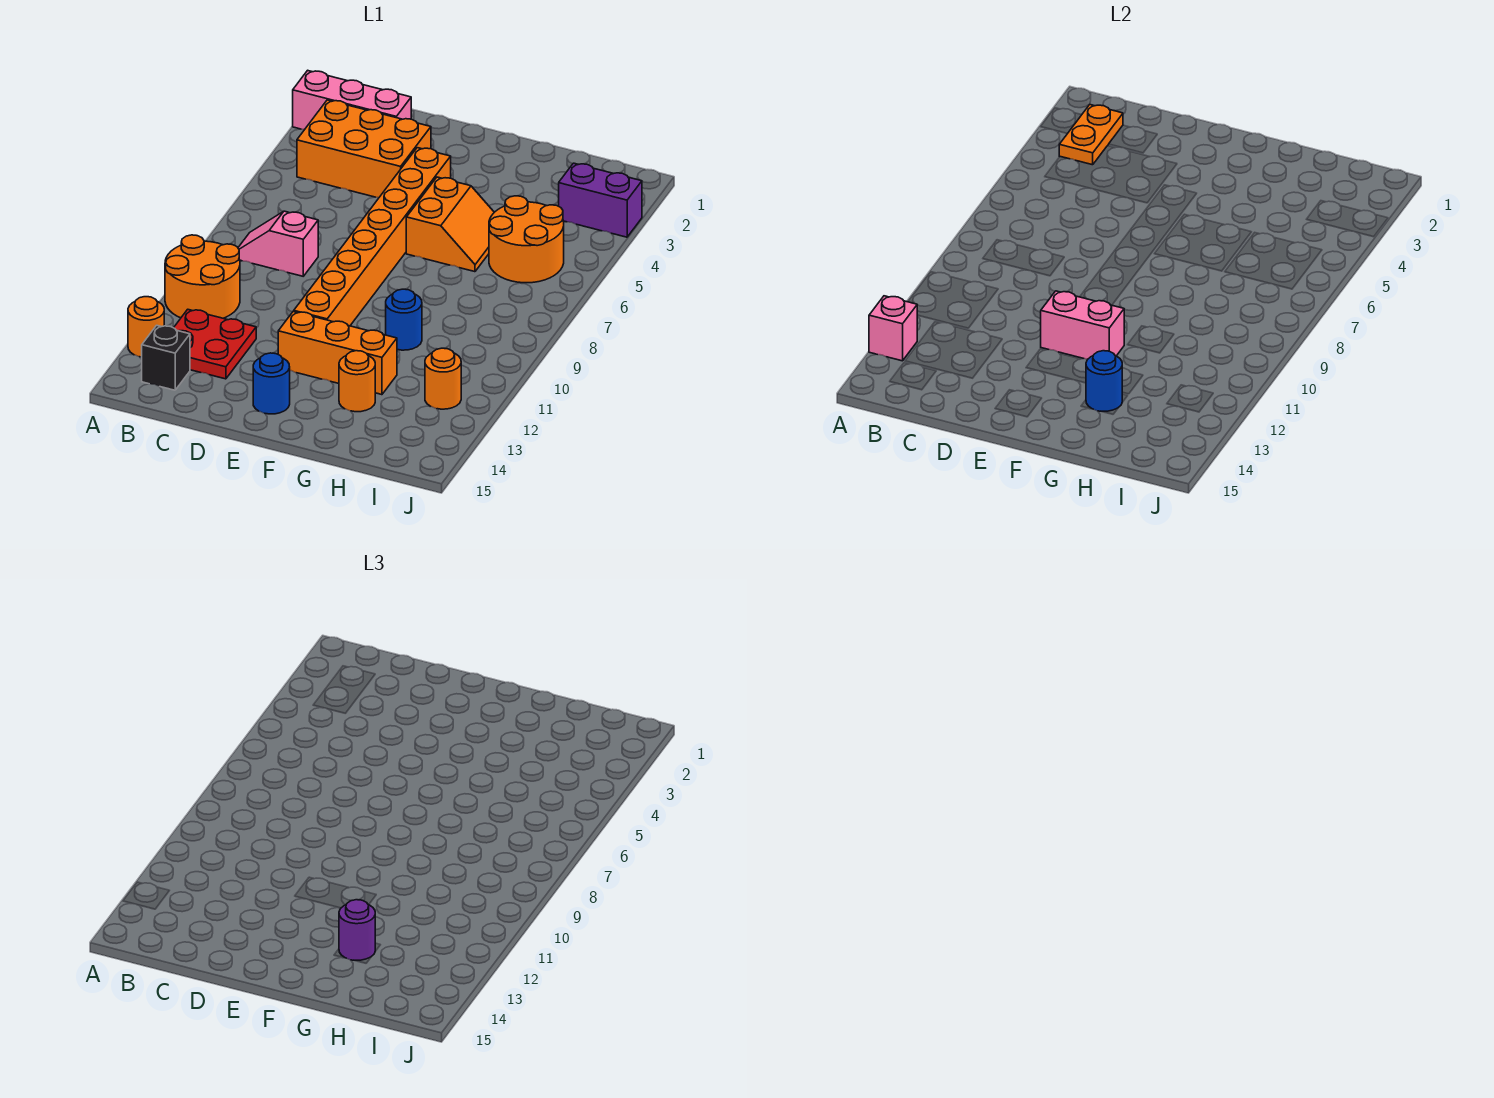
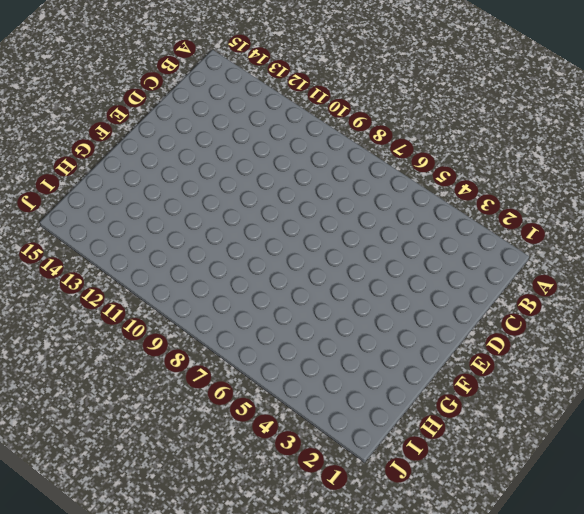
none -> pink 1x3 brick [293,70,411,130]
none -> orange 2x2 round brick [165,235,240,318]
none -> orange 1x1 round brick [128,297,164,357]

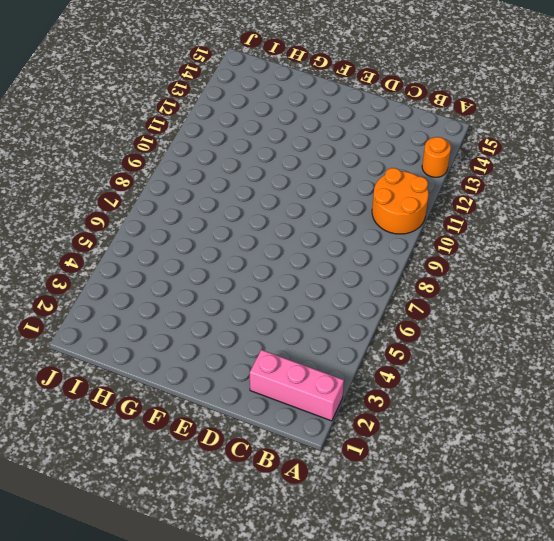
none -> orange 2x3 brick [297,100,431,198]
none -> pink 1x2 slope [238,211,318,276]
none -> red 2x2 plate [174,309,256,379]

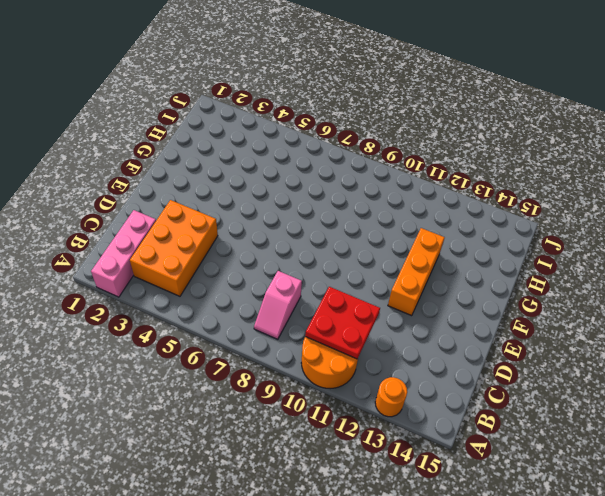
red 2x2 plate [305,287,380,359] -> red 2x2 plate moved to [174,309,256,379]
none -> black 1x1 brick [142,325,190,390]
none -> orange 1x8 brick [294,148,451,326]
none -> blue 1x1 round brick [253,353,290,414]

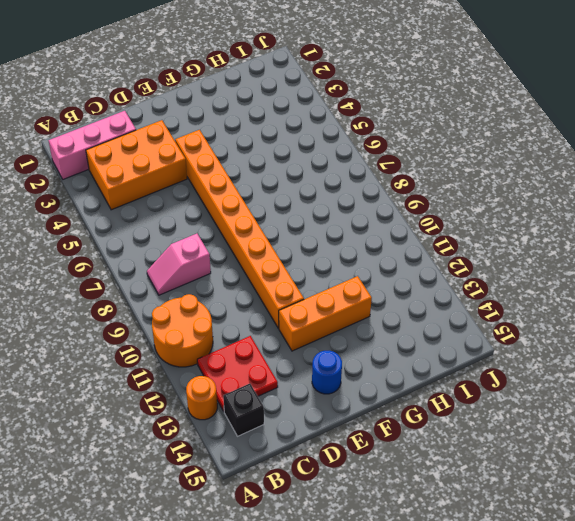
none -> orange 2x2 slope [406,177,494,272]
none -> blue 1x1 round brick [386,289,422,350]
none -> orange 1x1 round brick [339,351,375,412]

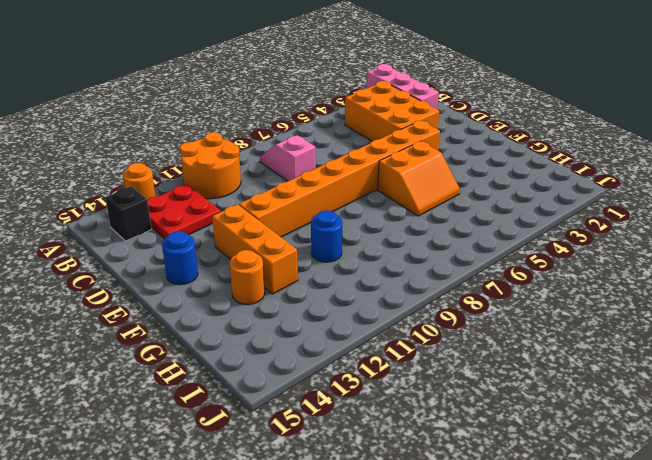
none -> orange 2x2 round brick [489,196,564,283]
none -> purple 1x2 brick [559,163,642,237]
none -> orange 1x1 round brick [425,348,461,409]

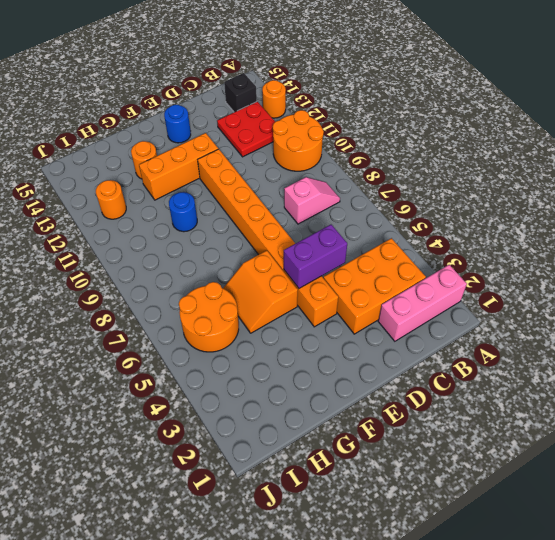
purple 1x2 brick [284,225,347,288] -> purple 1x2 brick moved to [559,163,642,237]
none -> pink 1x1 brick [869,296,917,361]
none -> orange 1x2 plate [1059,105,1123,165]
none -> pink 1x2 brick [1041,291,1124,359]

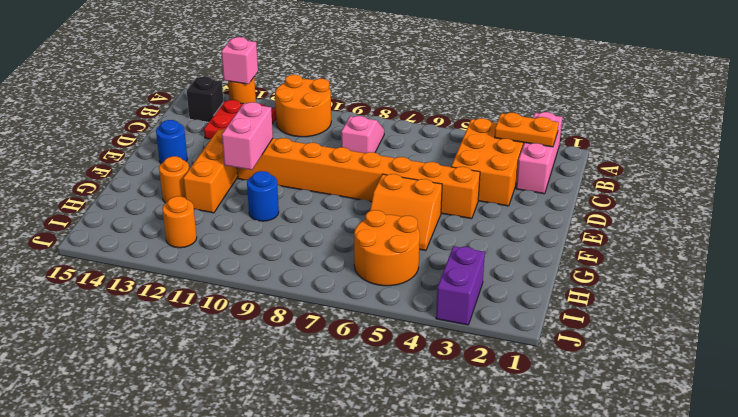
none -> blue 1x1 round brick [1086,351,1123,411]
none -> purple 1x1 round brick [339,900,375,960]

